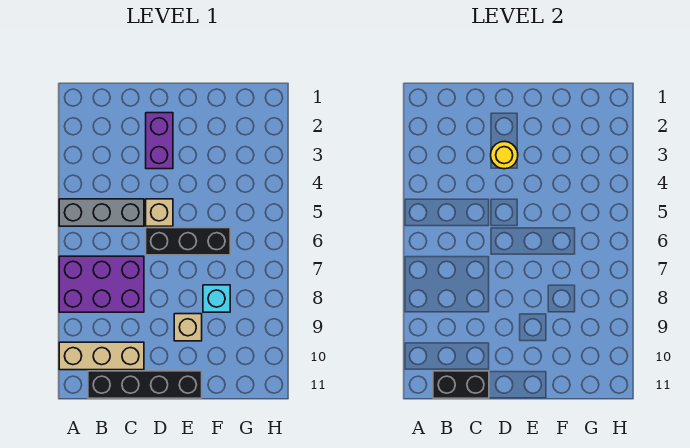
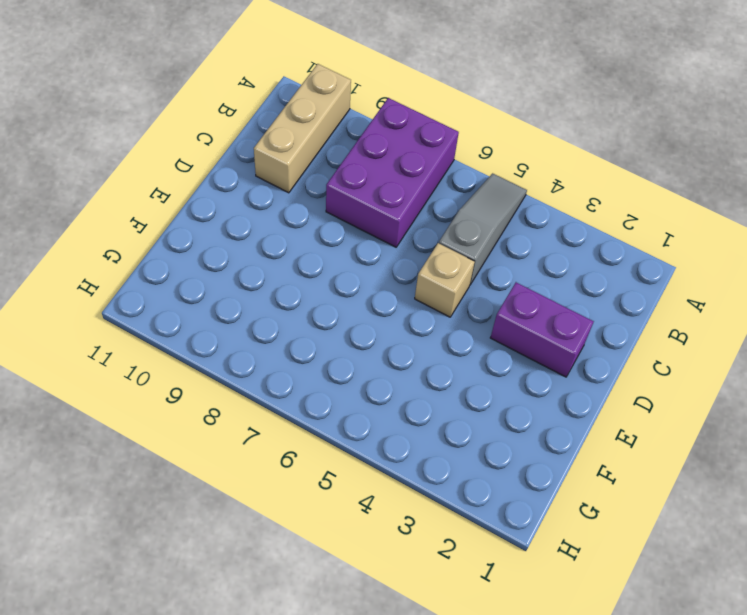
grey 1x3 slope [439,173,527,285] -> grey 1x3 brick [59,199,144,226]
none -> black 1x4 brick [88,371,202,398]
none -> black 1x3 brick [146,228,230,255]

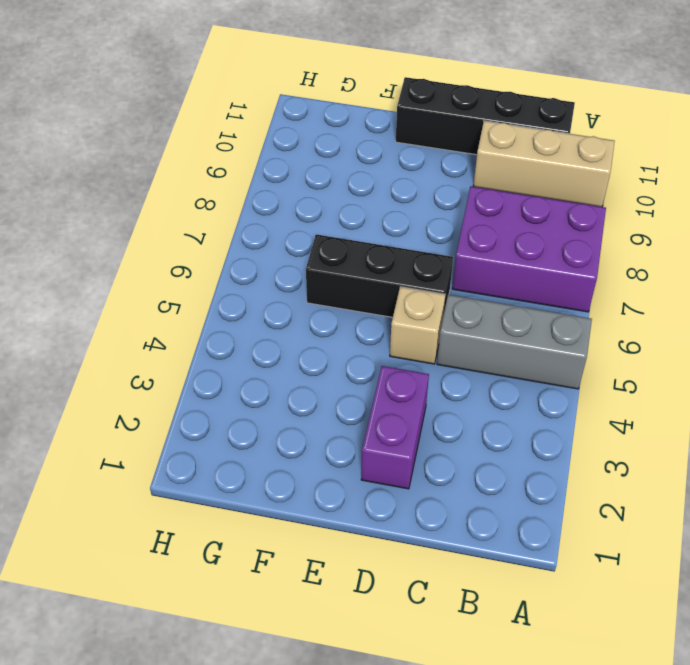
none -> tan 1x1 brick [174,314,202,341]
none -> cyan 1x1 brick [203,285,230,312]

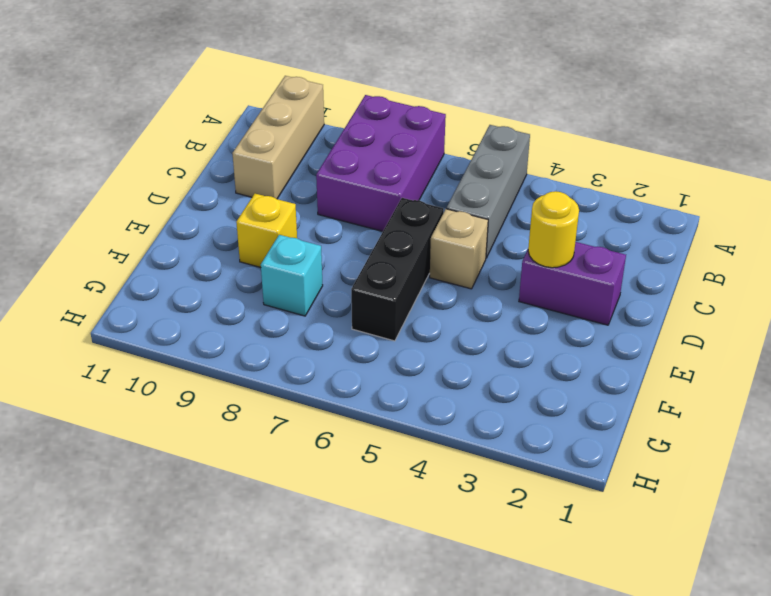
yellow 1x1 brick [236,194,297,268] -> tan 1x1 brick [174,314,202,341]
none -> black 1x4 brick [88,371,202,398]
none -> black 1x2 brick [433,371,489,398]

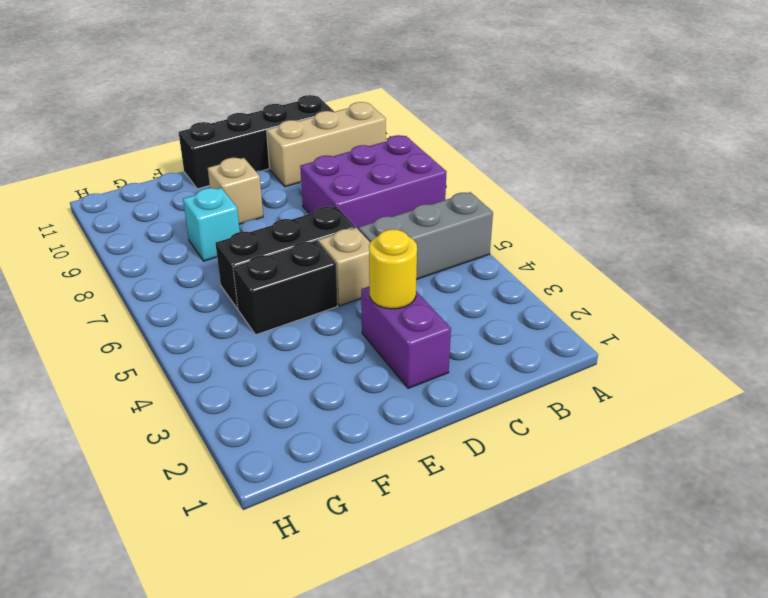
black 1x2 brick [233,241,337,335] -> black 1x2 brick moved to [433,371,489,398]

